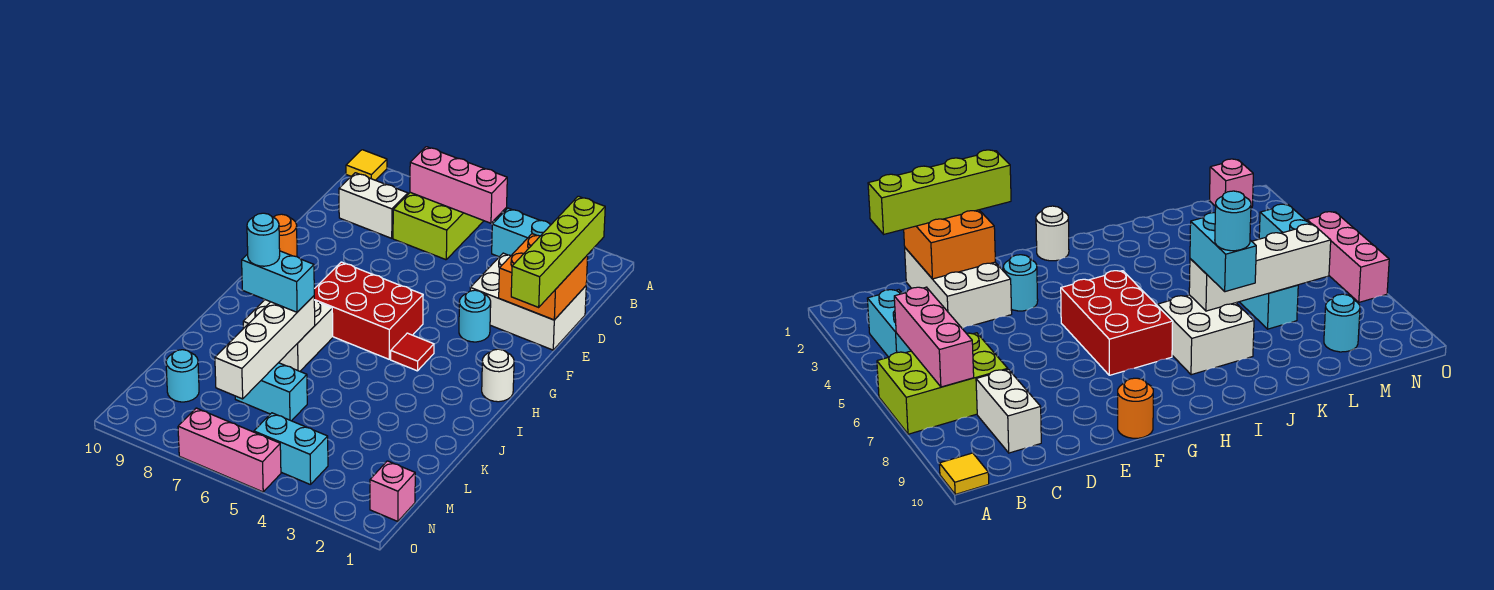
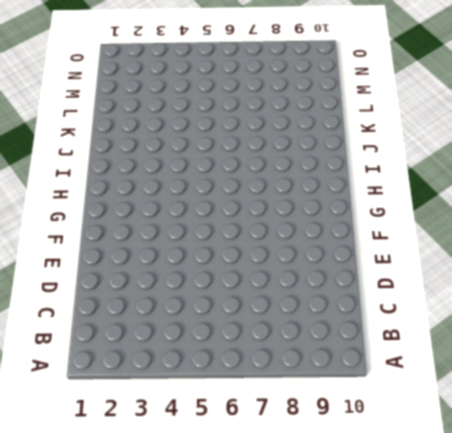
none -> lime 2x3 brick [393,192,483,260]
none -> yellow 1x1 tile [346,150,387,180]
none -> cyan 1x2 brick [492,208,551,257]

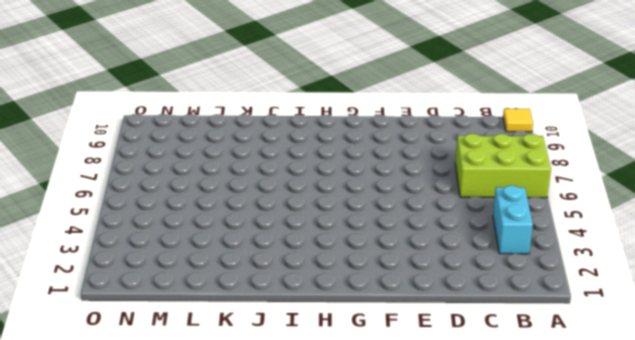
none -> white 1x2 brick [339,173,408,238]
none -> white 2x3 brick [470,253,586,350]
none -> cyan 1x1 round brick [459,290,491,342]

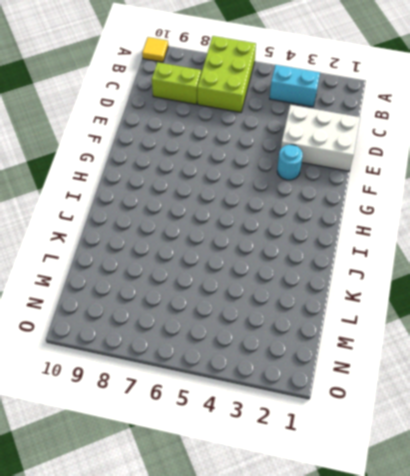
lime 1x2 brick [152,62,201,104] -> white 1x2 brick [339,173,408,238]
none -> orange 1x1 round brick [273,214,297,257]
none -> red 2x3 brick [314,262,423,359]
none -> white 1x1 round brick [482,349,514,402]

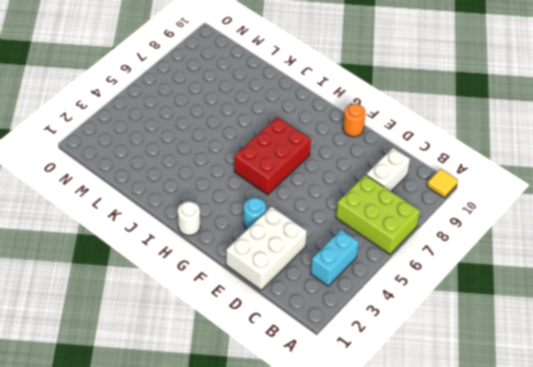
none -> red 1x1 tile [391,333,434,371]
none -> white 2x2 brick [243,300,333,371]
none -> cyan 1x2 brick [235,363,307,421]

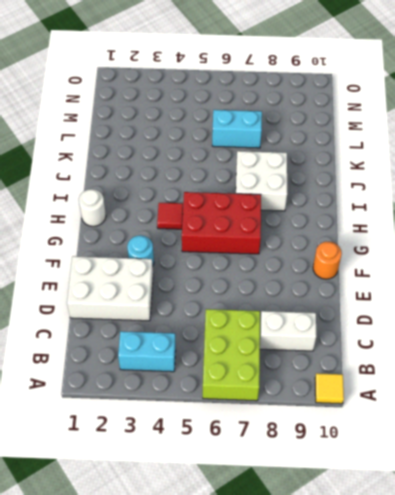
none -> cyan 1x1 round brick [166,350,199,402]
none -> pink 1x1 brick [370,461,415,522]
none -> cyan 1x2 brick [254,413,328,485]

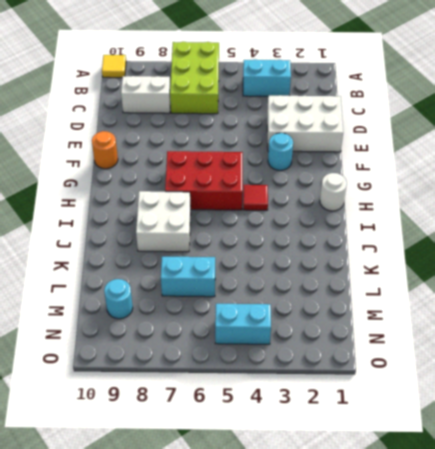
none -> pink 1x1 brick [370,461,415,522]
none -> pink 1x3 brick [178,408,281,492]
none -> pink 1x3 brick [410,147,507,223]

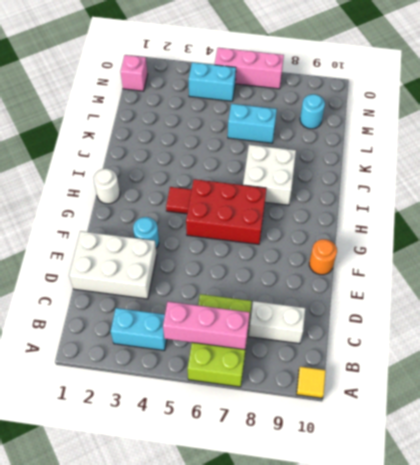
none -> orange 2x2 brick [499,234,588,320]
none -> white 1x4 brick [215,296,315,399]
none -> lime 1x4 brick [511,196,605,307]

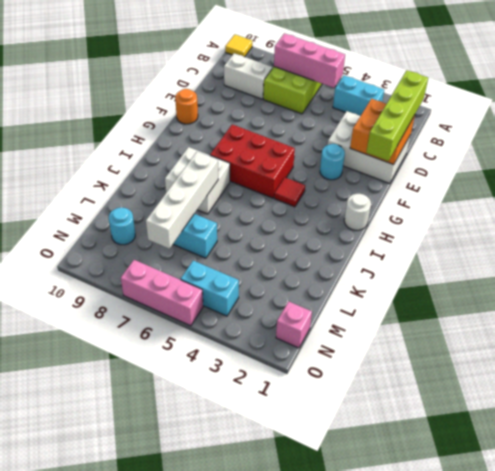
none -> cyan 1x2 brick [242,251,314,312]
none -> cyan 1x1 round brick [247,213,280,266]

